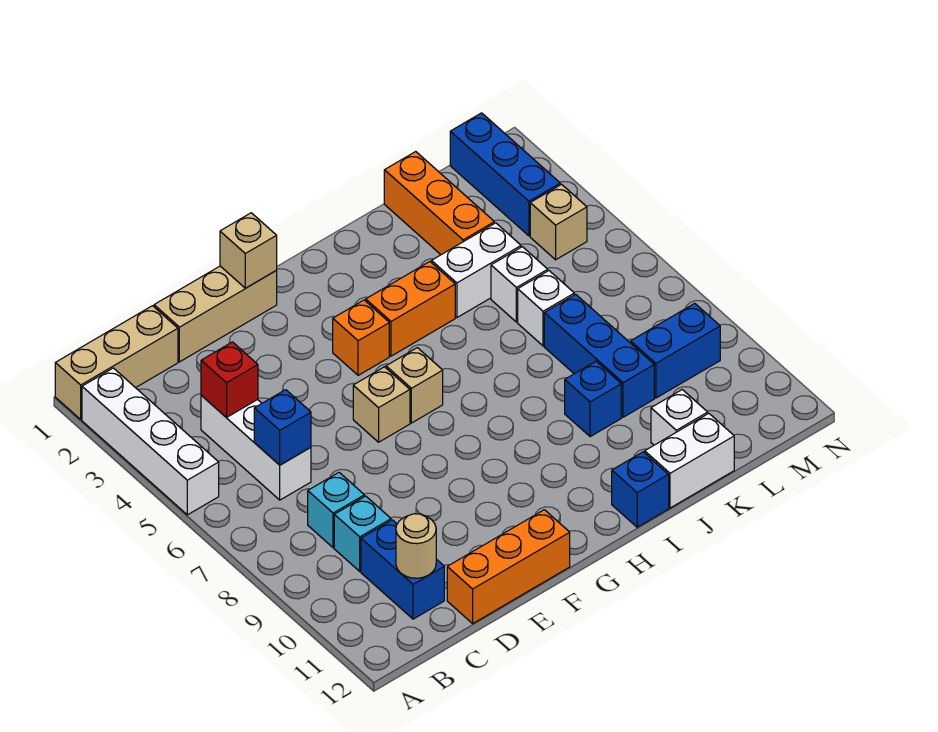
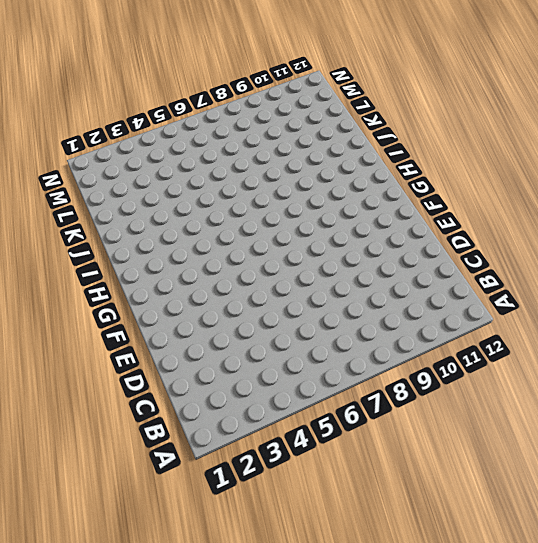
none -> tan 1x3 brick [55,306,178,419]
none -> white 1x4 brick [82,368,219,515]
none -> white 1x3 brick [201,396,311,500]

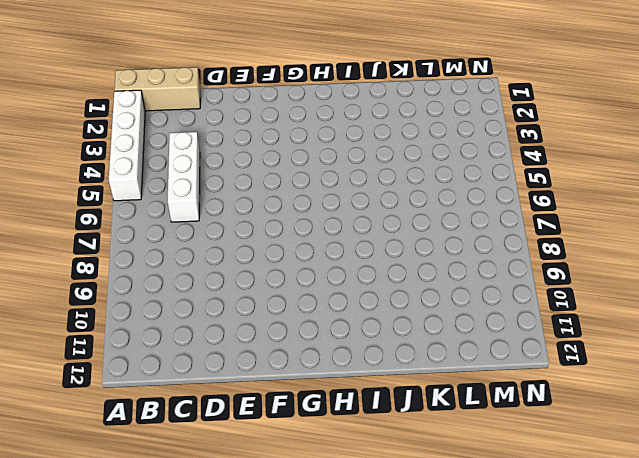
none -> cyan 1x1 brick [308,473,364,548]
none -> cyan 1x1 brick [334,496,391,571]
none -> blue 1x2 brick [361,520,444,619]

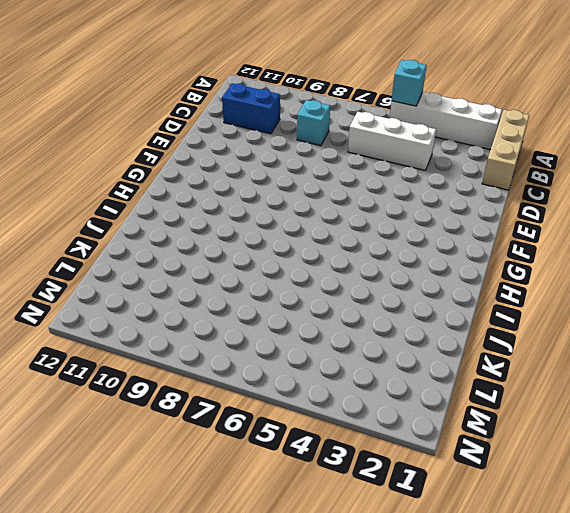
cyan 1x1 brick [392,60,427,106] -> cyan 1x1 brick moved to [334,496,391,571]
none -> tan 1x3 brick [154,266,277,362]
none -> orange 1x3 brick [447,510,570,623]
none -> tan 1x1 brick [353,367,410,442]

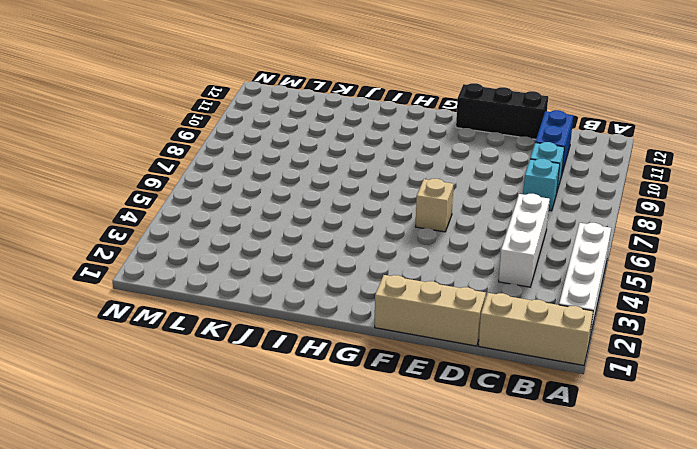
black 1x3 brick [456,83,548,139] -> orange 1x3 brick [447,510,570,623]
none -> orange 1x1 brick [333,300,389,375]
none -> tan 1x1 brick [386,348,443,423]
none -> orange 1x2 brick [366,262,455,356]

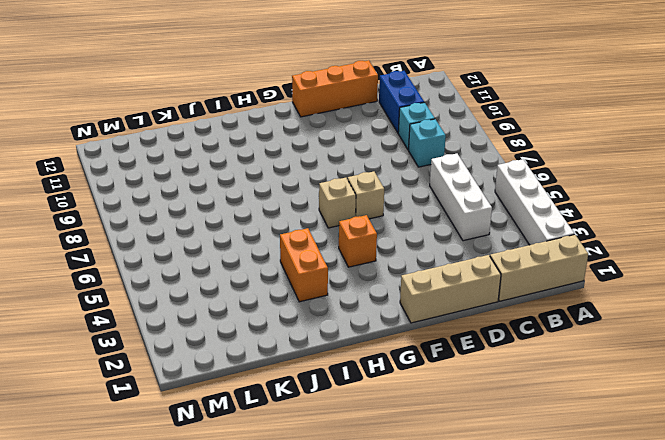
orange 1x2 brick [280,228,328,302] -> orange 1x2 brick turned to [366,262,455,356]
none -> blue 1x1 brick [612,452,669,527]
none -> white 1x2 brick [432,223,521,317]
none -> blue 1x1 brick [565,361,621,437]

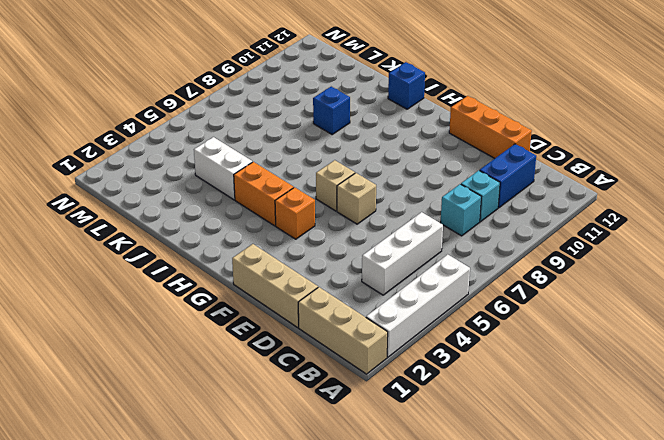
none -> white 1x2 brick [645,413,734,508]
none -> orange 1x3 brick [384,152,494,255]
none -> white 1x1 brick [491,247,548,322]

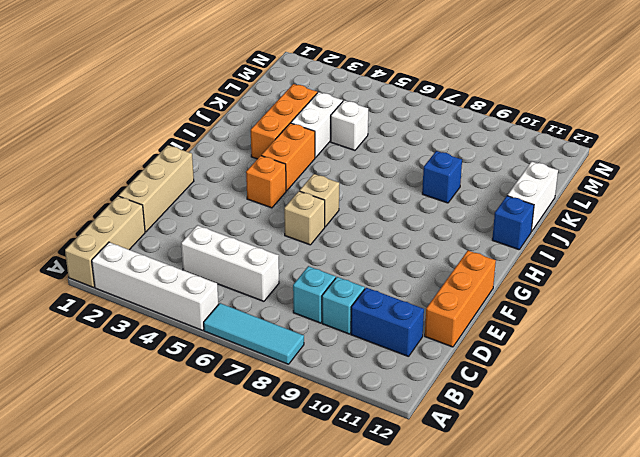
cyan 1x3 tile [204,303,304,364] -> none
orange 1x3 brick [251,84,317,159] -> orange 1x3 brick turned to [384,152,494,255]
none -> white 1x1 brick [518,271,574,346]
none -> blue 1x3 brick [544,294,654,417]
none -> white 1x1 brick [651,390,708,445]

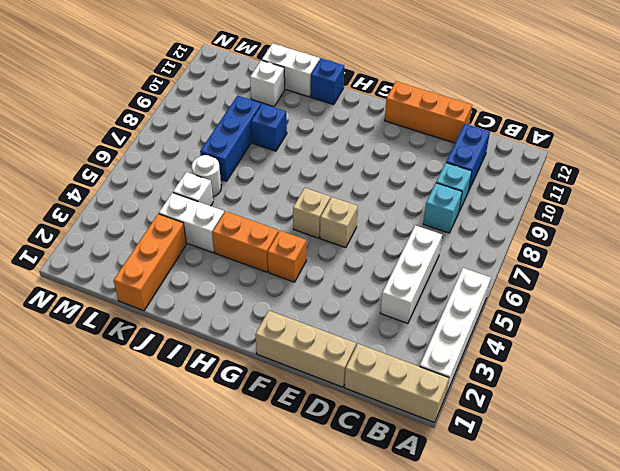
white 1x1 round brick [192,155,221,197] -> white 1x1 brick [518,271,574,346]
none -> blue 1x2 brick [631,303,720,398]
none -> blue 1x3 brick [450,113,560,236]
none -> tan 1x1 brick [530,184,587,260]

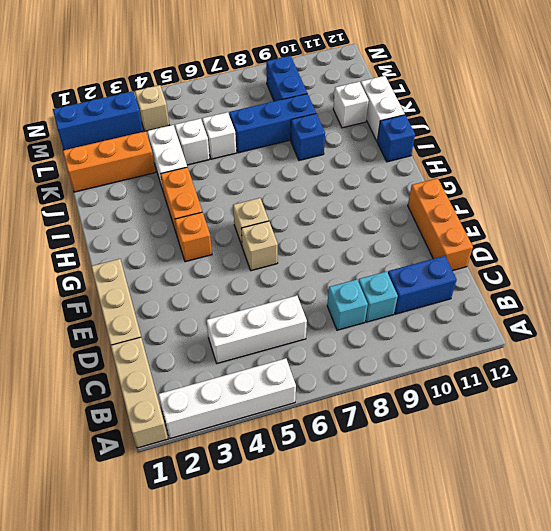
none -> red 1x1 brick [201,342,258,417]
none -> blue 1x1 brick [254,390,311,465]
none -> tan 1x1 round brick [396,514,436,578]

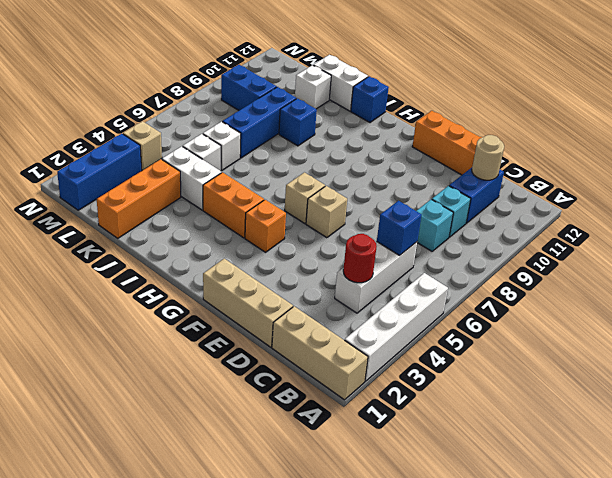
red 1x1 round brick [343,234,377,283] -> red 1x1 brick [201,342,258,417]
none -> tan 1x1 brick [220,213,277,288]

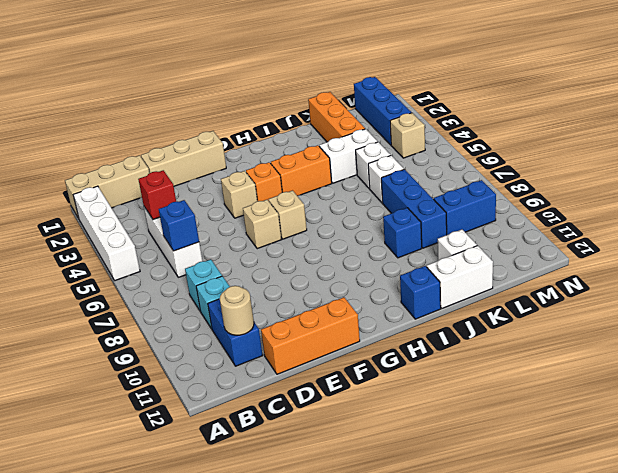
tan 1x1 brick [221,171,257,218] -> tan 1x1 brick moved to [220,213,277,288]

